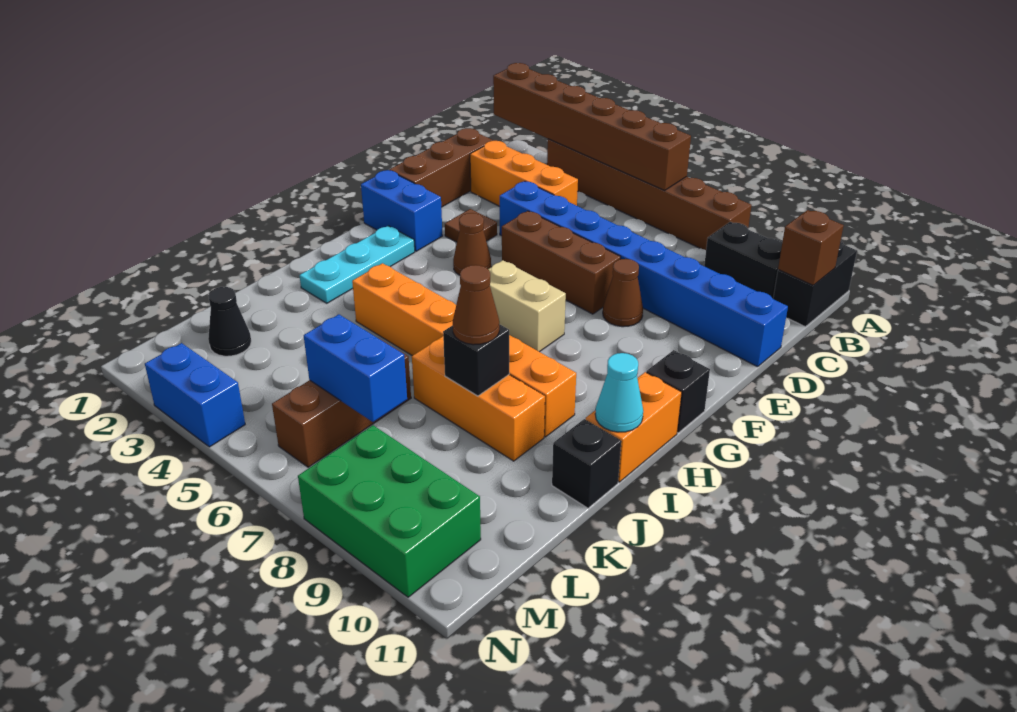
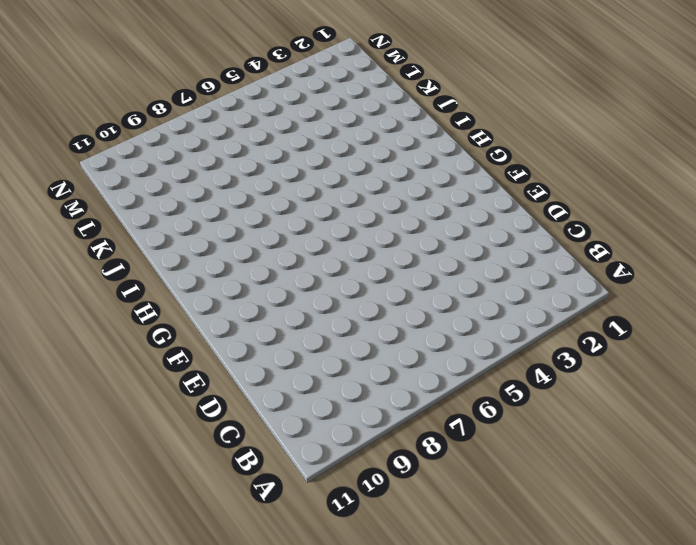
none -> brown 1x6 brick [547,139,752,250]
none -> black 1x2 brick [773,241,857,327]
none -> black 1x2 brick [704,222,782,298]

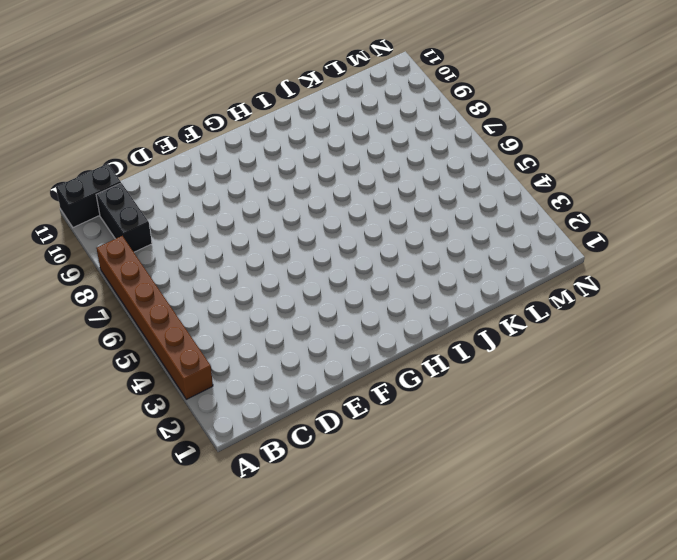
none -> brown 1x3 brick [389,128,493,207]
none -> orange 1x3 brick [470,141,578,206]
none -> blue 1x8 brick [500,181,788,367]

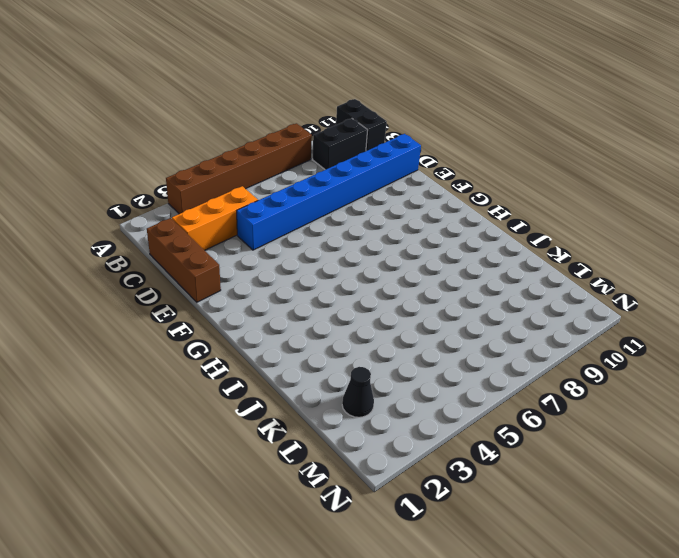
none -> brown 1x1 tile [445,209,497,242]
none -> brown 1x3 brick [502,211,621,314]
none -> brown 1x1 cone [603,259,643,327]

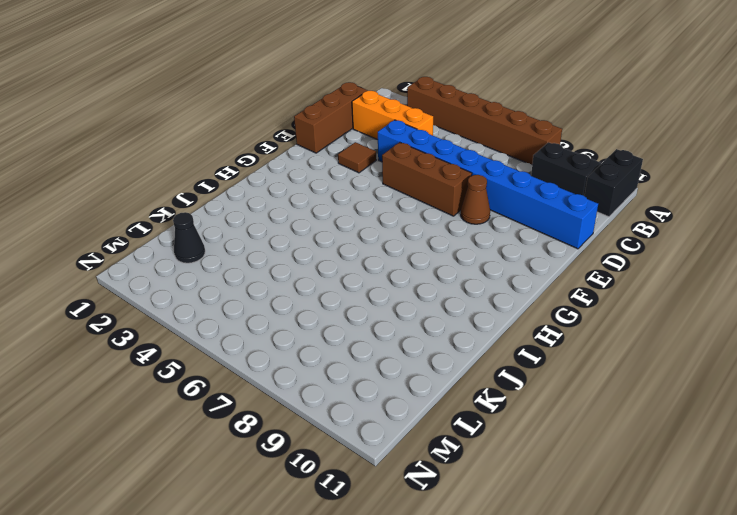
none -> blue 1x2 brick [361,170,443,251]
none -> brown 1x1 cone [453,213,491,275]
none -> cyan 1x3 plate [300,226,415,303]

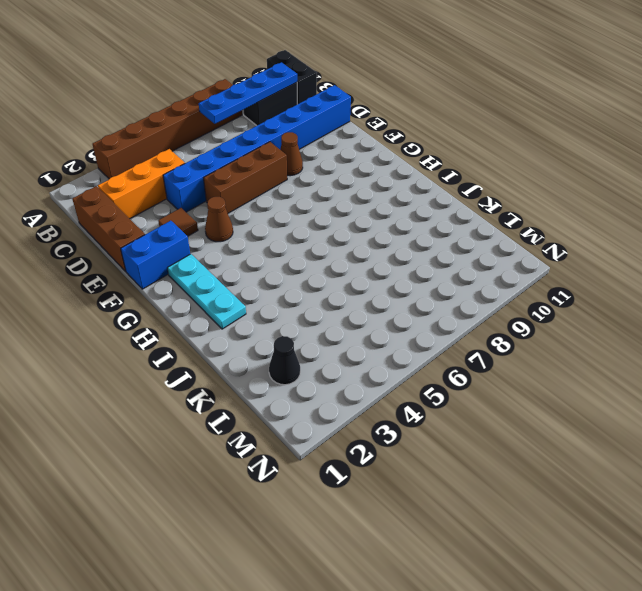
blue 1x4 plate [199,62,297,124] -> none
none -> tan 1x2 brick [488,260,566,352]
none -> black 1x1 brick [646,350,710,433]
none -> orange 1x2 brick [586,372,682,482]

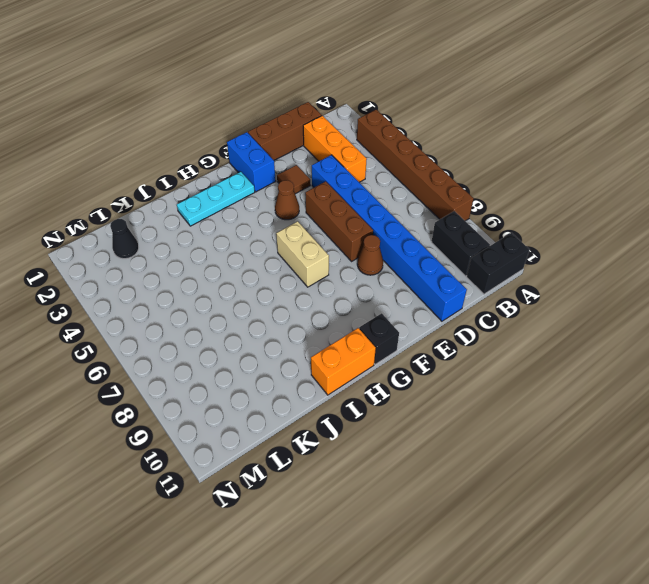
none -> orange 1x6 brick [352,263,576,437]
none -> orange 1x3 brick [412,336,545,461]
none -> black 1x1 brick [552,419,621,508]

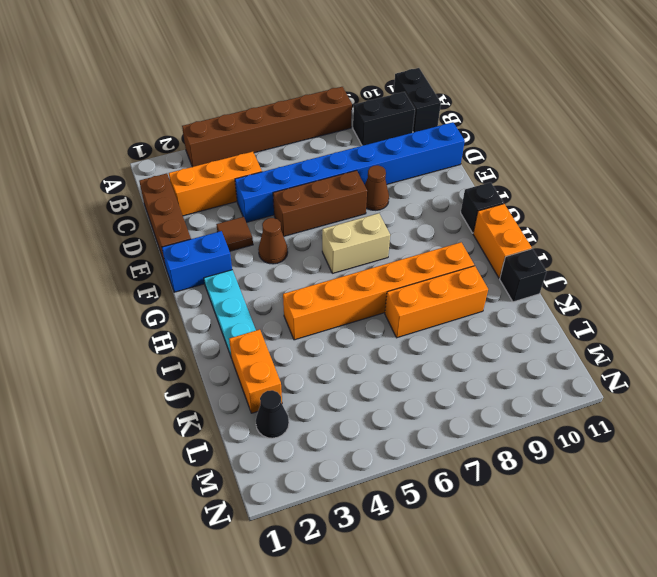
orange 1x2 brick [229,330,282,413] -> none
none -> brown 1x3 brick [272,338,411,467]
none -> green 2x3 brick [298,425,481,597]
none -> blue 1x2 brick [145,343,245,447]

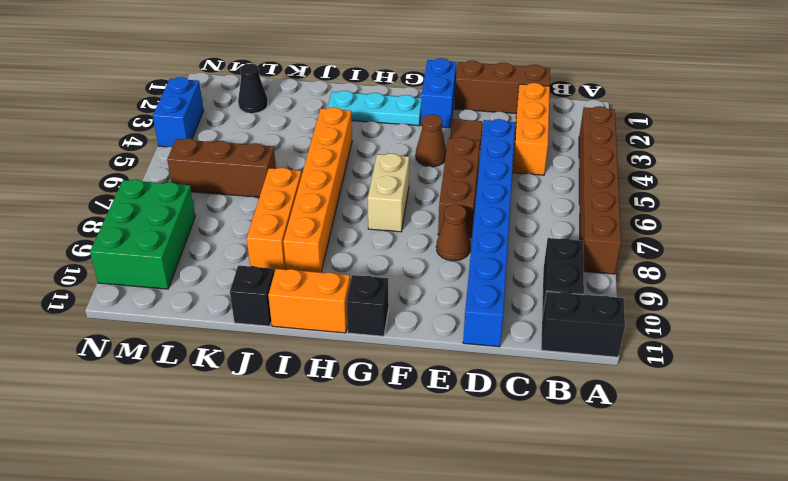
none -> brown 1x6 brick [493,63,691,191]
none -> brown 1x1 brick [778,210,844,285]
none -> cyan 1x1 cone [595,353,643,432]

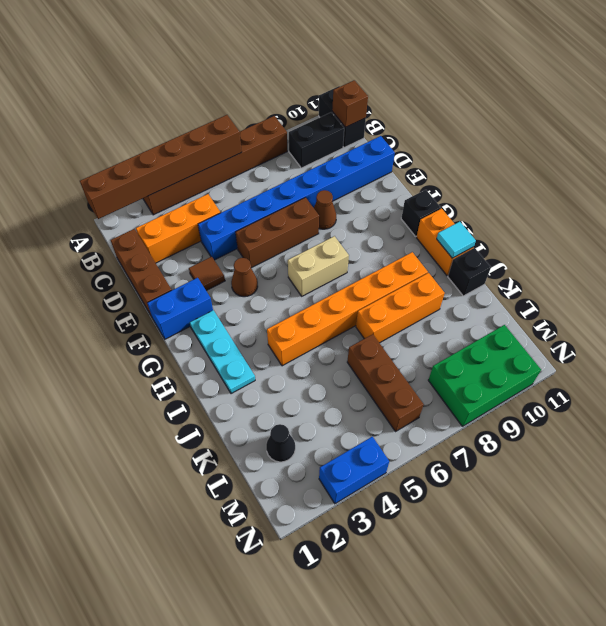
cyan 1x1 tile [437,222,476,258] -> cyan 1x1 cone [595,353,643,432]
none -> black 1x1 brick [443,324,509,396]
none -> blue 1x2 brick [304,314,407,422]
none -> brown 1x1 cone [453,265,499,345]

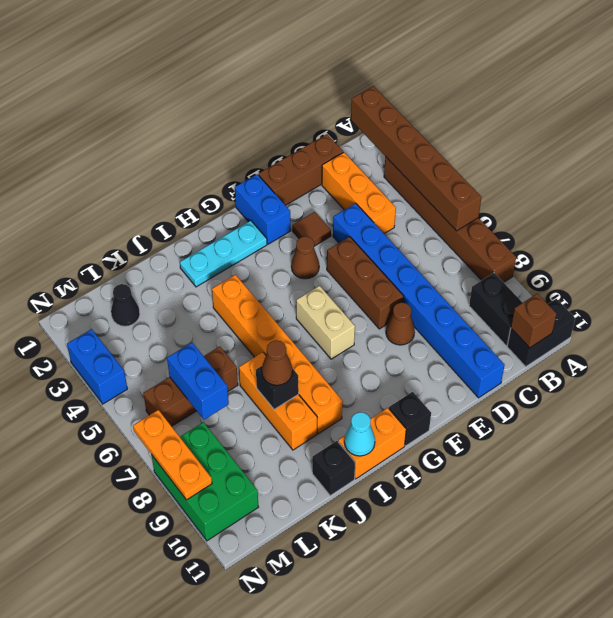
orange 1x3 plate [133,410,212,500] -> none

